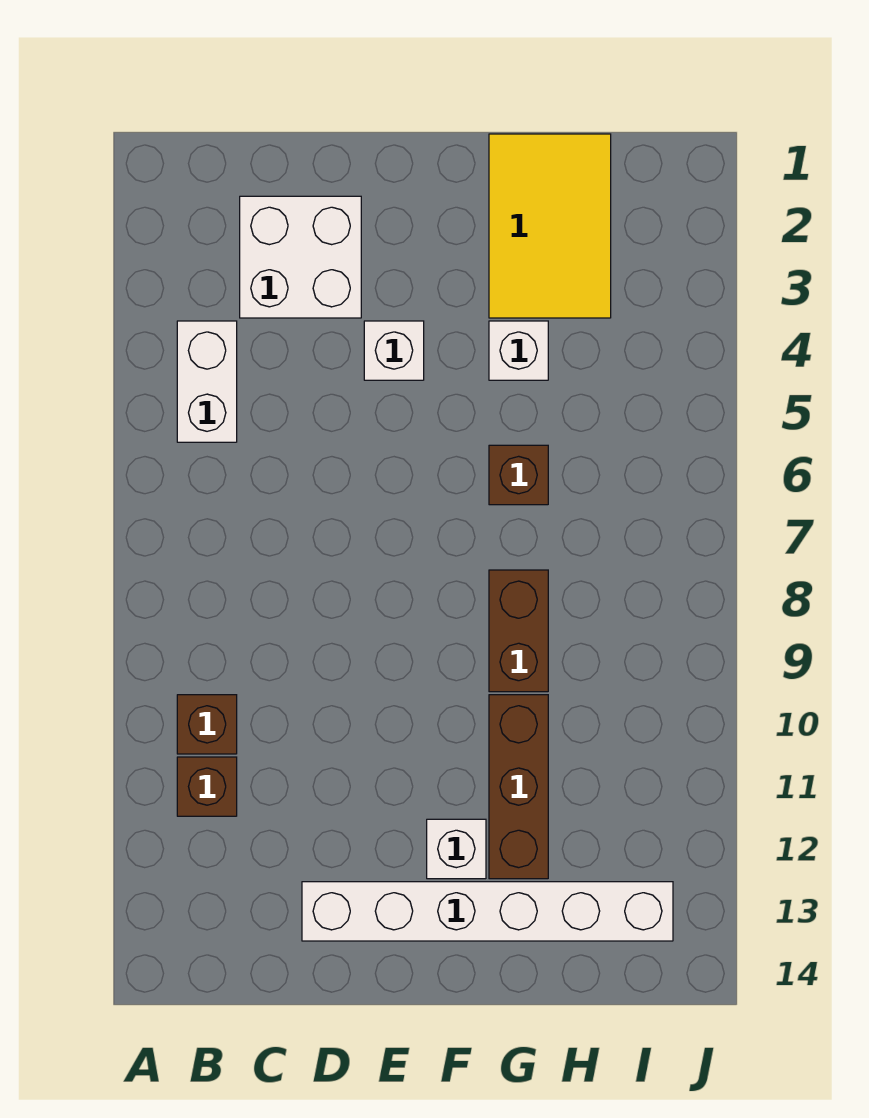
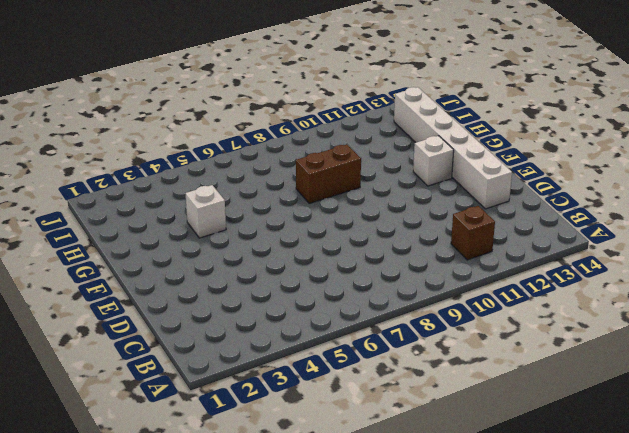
none -> white 1x2 brick [177,321,237,442]
none -> brown 1x1 brick [177,695,237,754]
none -> white 2x2 brick [240,196,361,318]

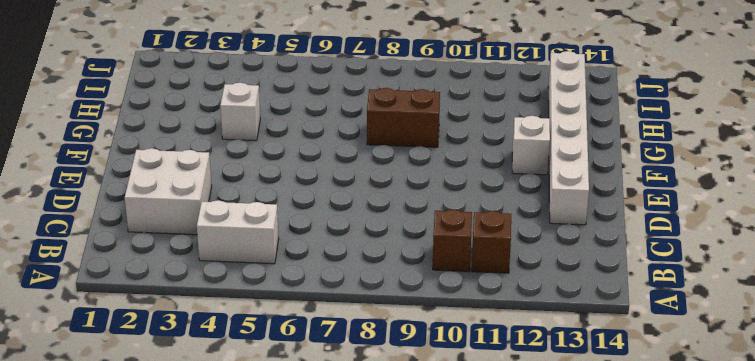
none -> white 1x1 brick [364,321,424,380]
none -> yellow 2x3 tile [489,134,611,318]
none -> brown 1x1 brick [489,445,548,505]

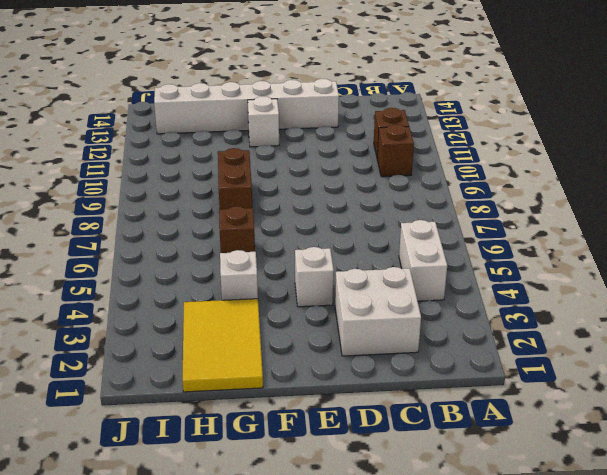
none -> brown 1x3 brick [489,695,548,879]

